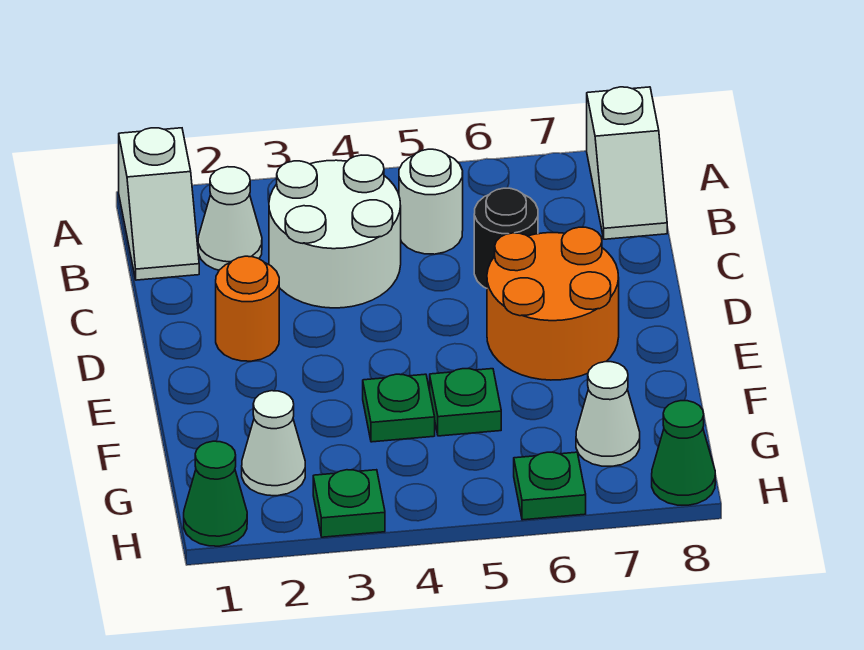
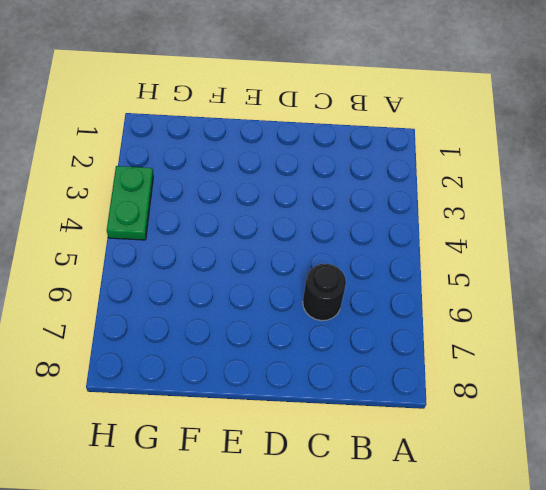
green 1x2 plate [107,166,153,240] -> green 1x1 plate [313,470,385,537]
none -> white 1x2 slope [119,128,199,280]
none -> white 1x2 slope [587,87,667,239]
none -> white 1x1 cone [198,167,262,270]

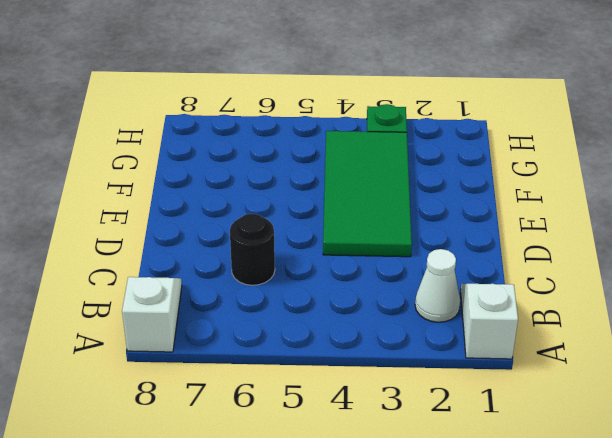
green 2x4 tile [323,131,412,257] -> green 1x1 plate [363,374,435,442]
none -> white 2x2 round brick [269,155,401,308]
none -> white 1x1 round brick [399,149,463,254]
none -> orange 1x1 round brick [216,256,279,361]

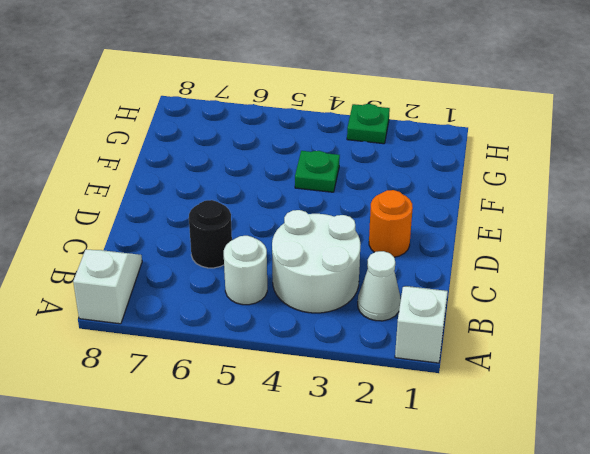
none -> orange 2x2 round brick [487,227,619,380]
none -> green 1x1 plate [430,369,501,436]
none -> white 1x1 cone [242,391,305,496]

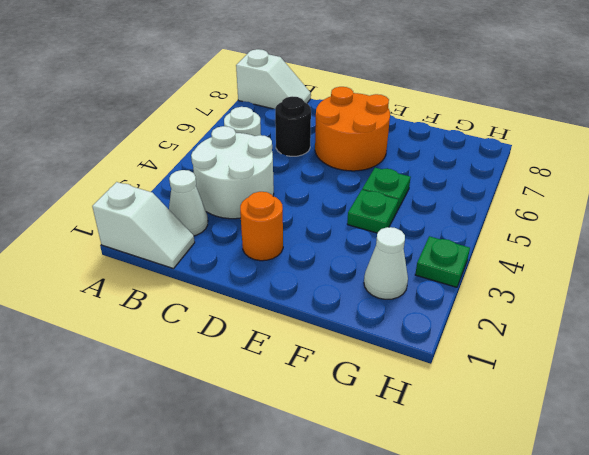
none -> white 1x1 cone [576,362,640,466]
none -> green 1x1 cone [184,441,247,546]
none -> green 1x1 plate [514,452,586,520]

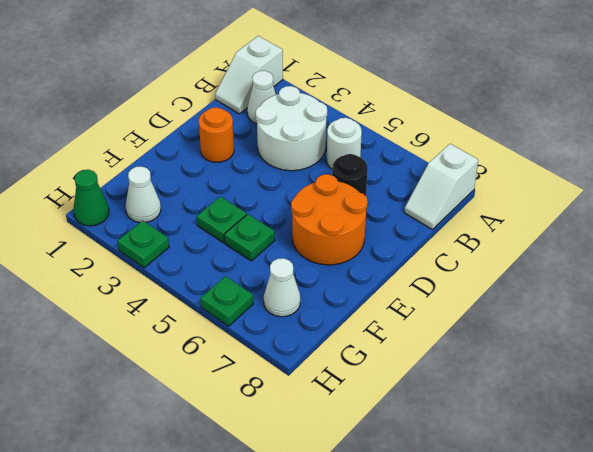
none -> green 1x1 cone [652,401,715,505]

